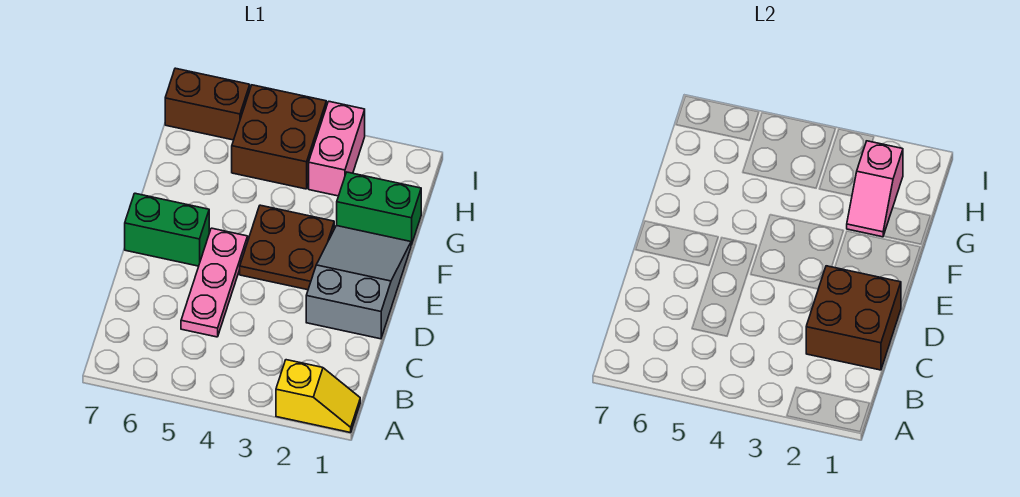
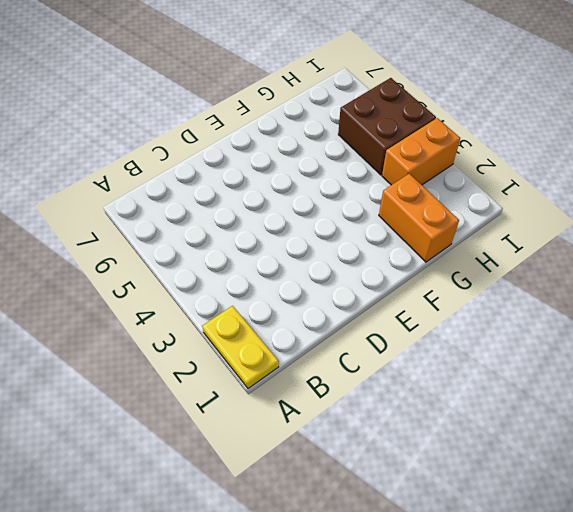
yellow 1x2 plate [202,306,279,389] -> yellow 1x2 slope [276,360,360,433]
orange 1x2 brick [379,174,459,262] -> green 1x2 brick [337,172,421,245]
orange 1x2 brick [382,118,460,185] -> pink 1x2 brick [309,101,365,196]
none -> pink 1x3 plate [181,228,248,337]
none -> grey 2x3 slope [306,226,411,339]

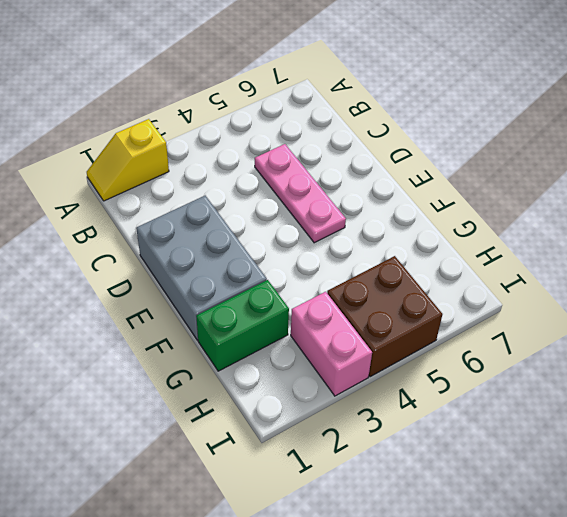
grey 2x3 brick [136,196,267,340] -> grey 2x3 slope [306,226,411,339]
none -> brown 2x2 plate [240,205,334,290]
none -> green 1x2 brick [125,193,209,266]

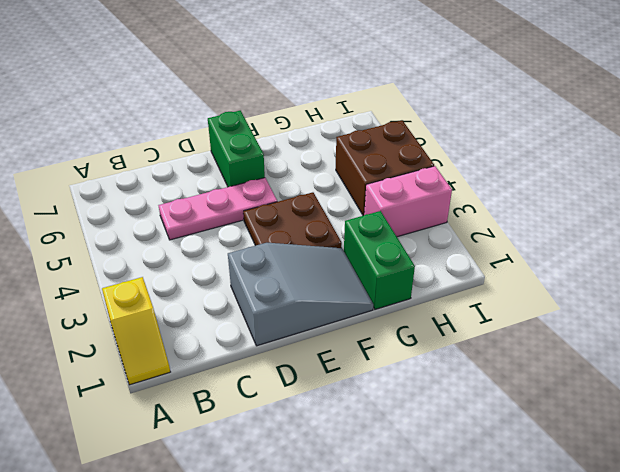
none -> brown 1x2 brick [165,68,250,140]
none -> brown 2x2 brick [806,266,901,370]

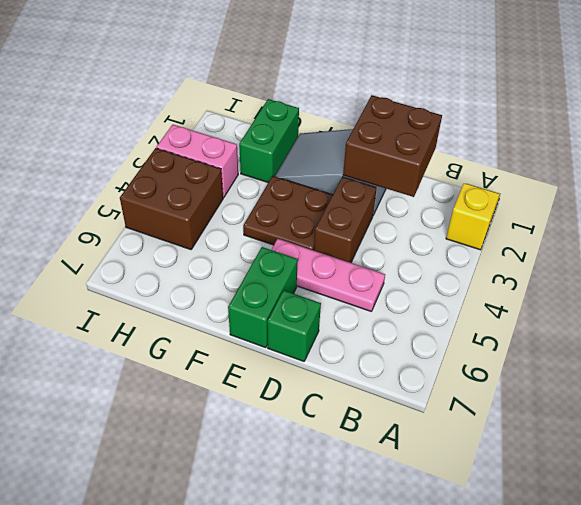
brown 1x2 brick [314,177,377,263] -> brown 1x2 brick moved to [165,68,250,140]
green 1x1 brick [267,290,321,361] -> none
none -> pink 1x2 slope [847,141,903,237]

